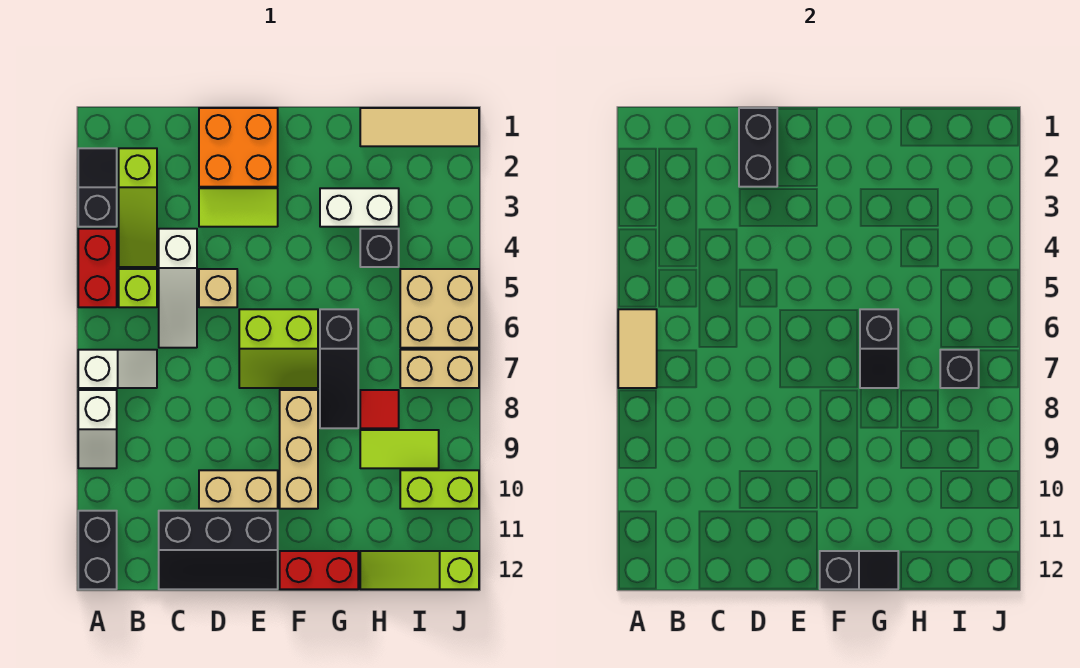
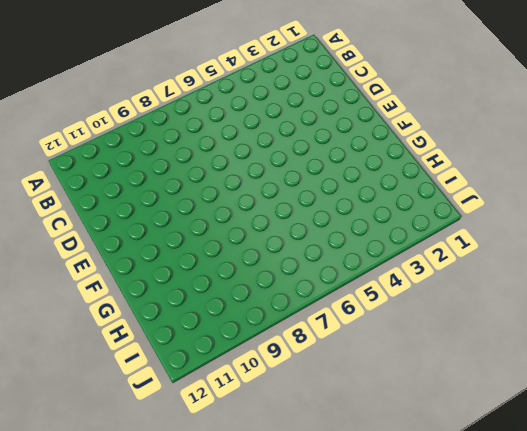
none -> black 1x2 slope [78,148,117,227]
none -> red 1x2 brick [78,229,117,307]
none -> white 1x2 slope [78,350,157,388]
none -> white 1x2 slope [78,390,117,468]

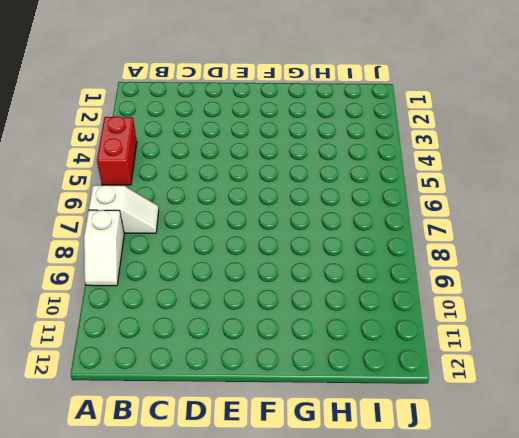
none -> black 1x2 slope [78,148,117,227]
none -> black 1x2 brick [78,511,117,589]
none -> lime 1x3 slope [119,148,157,267]
none -> lime 1x1 brick [119,269,157,307]

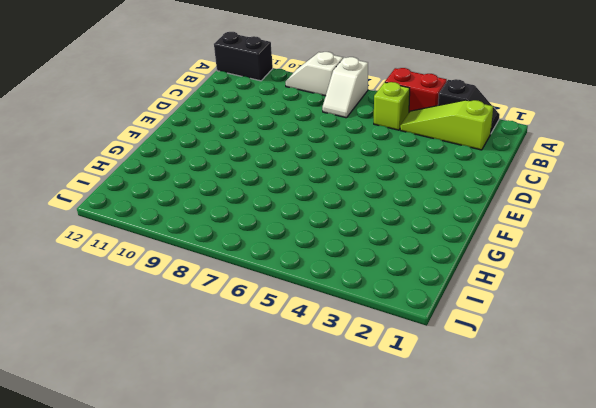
none -> white 1x3 slope [159,229,197,348]
none -> black 2x3 slope [159,511,278,589]
none -> orange 2x2 brick [199,108,278,187]
none -> lime 1x2 tile [199,188,278,227]

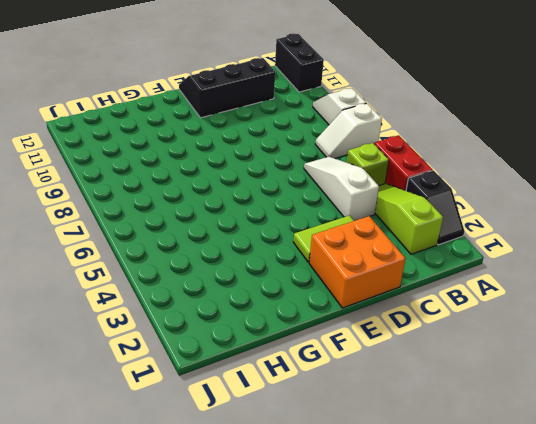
none -> tan 1x1 brick [199,269,237,307]
none -> tan 1x2 brick [199,470,278,509]
none -> lime 2x2 slope [239,309,318,388]
none -> tan 1x3 brick [280,390,318,509]

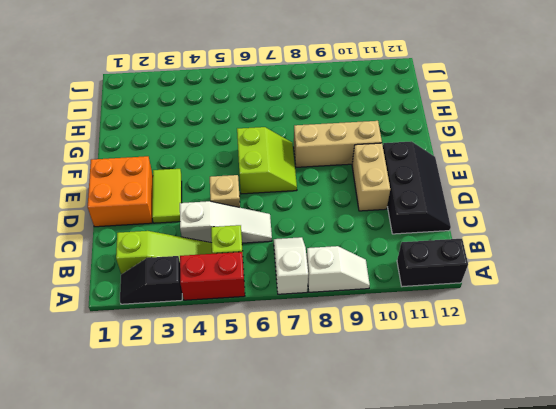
none -> red 1x2 brick [280,551,358,589]
none -> white 1x2 brick [320,188,399,227]
none -> black 1x3 slope [320,309,358,428]
none -> tan 1x3 tile [360,108,479,146]

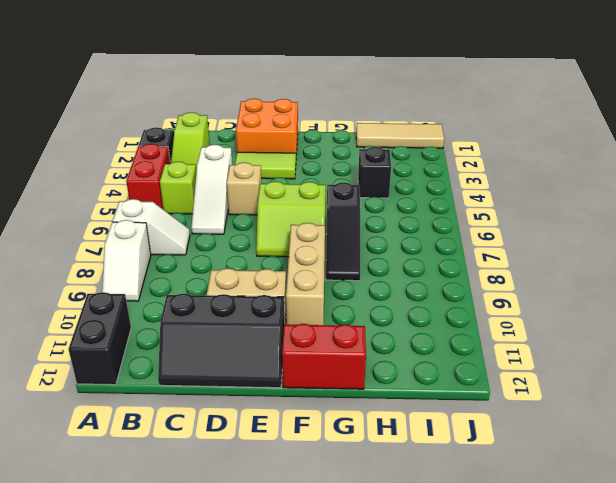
none -> white 1x2 brick [320,188,399,227]
none -> red 1x1 tile [360,390,399,428]
none -> lime 1x2 tile [360,430,439,468]
none -> lime 1x3 slope [360,551,479,589]

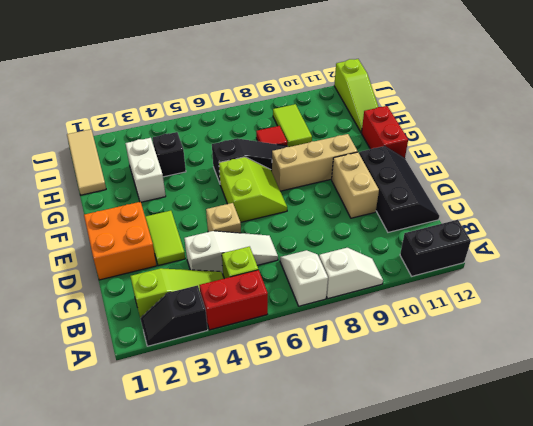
none -> tan 2x2 brick [400,269,479,348]
none -> tan 1x2 brick [400,350,479,388]
none -> lime 1x2 brick [400,470,479,509]
none -> tan 1x2 tile [618,309,657,388]

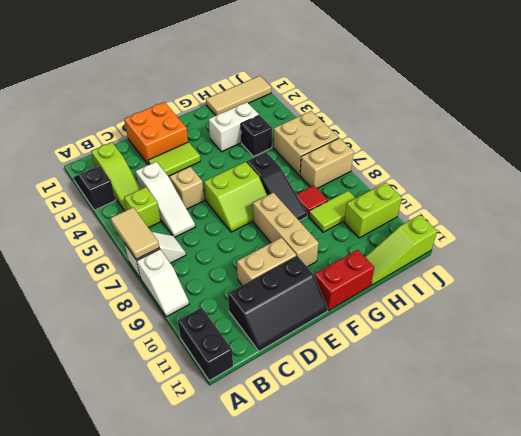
none -> red 1x2 brick [78,229,117,307]
none -> black 1x2 brick [739,108,777,187]
none -> black 1x2 slope [820,551,898,589]
none -> black 1x2 slope [860,309,898,388]

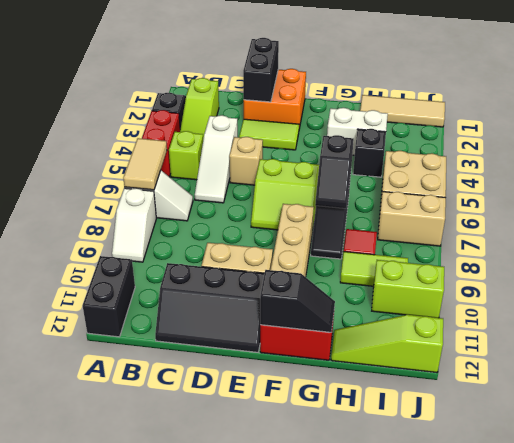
none -> black 1x1 brick [940,350,979,388]

